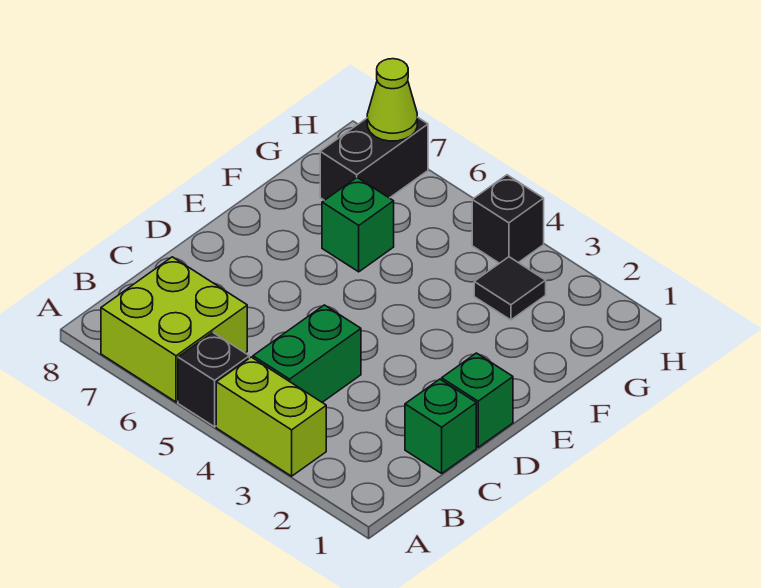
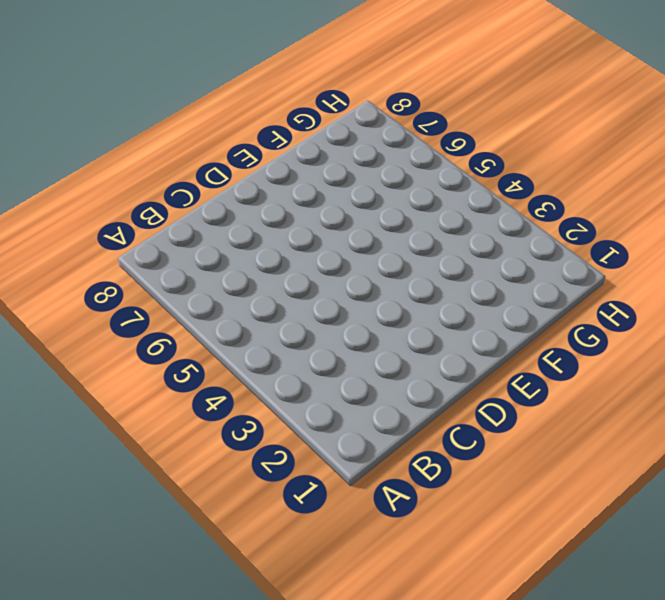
none -> lime 1x2 brick [216,357,326,476]
none -> black 1x1 brick [178,332,249,427]

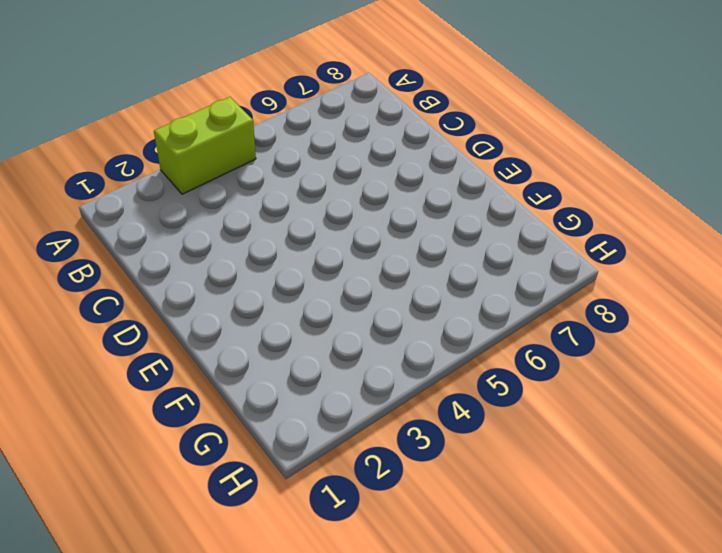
none -> black 1x1 brick [178,332,249,427]
none -> lime 2x2 brick [101,257,247,402]

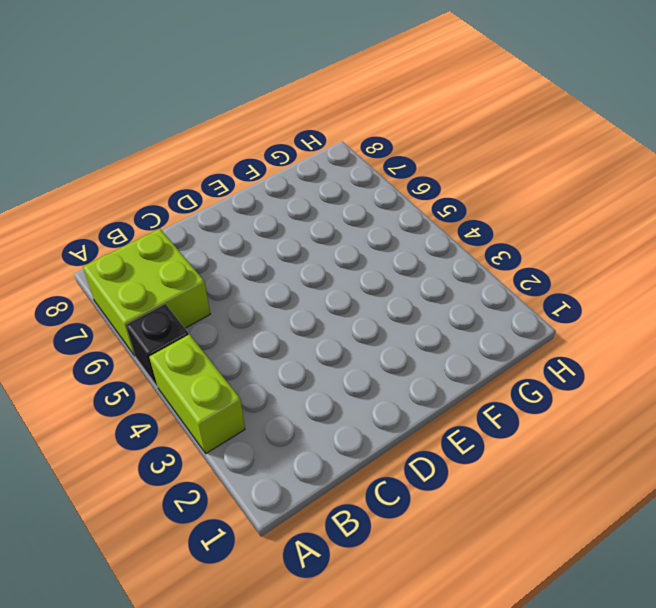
none -> green 1x2 brick [253,305,361,402]
none -> green 1x1 brick [405,379,476,473]

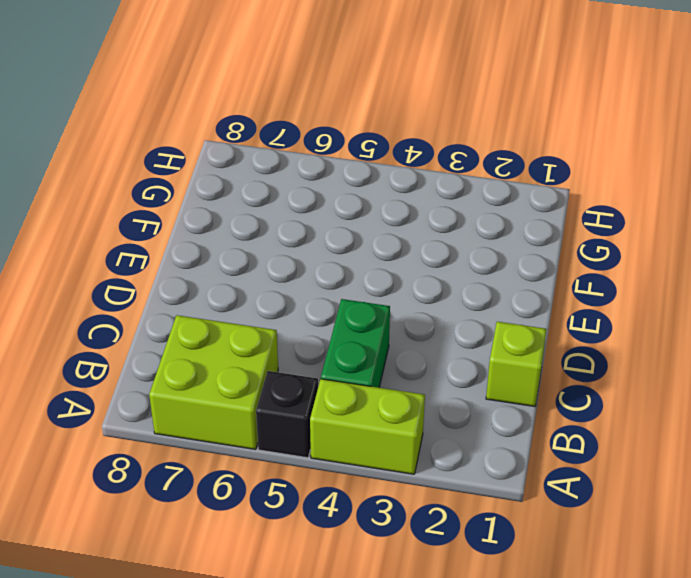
lime 1x1 brick [486,322,547,406] -> green 1x1 brick [405,379,476,473]
none -> green 1x1 brick [442,353,513,447]
none -> green 1x1 brick [322,178,394,272]

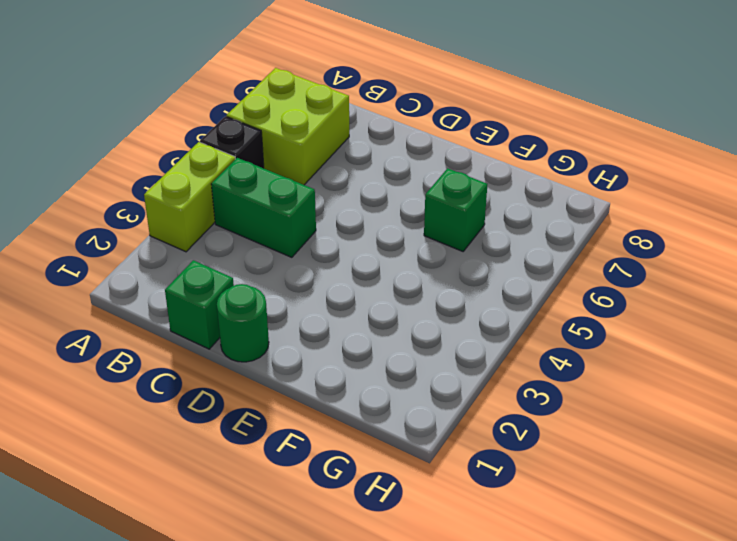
green 1x1 round brick [217,284,269,362] -> green 1x1 brick [442,353,513,447]
none -> black 1x1 tile [474,257,546,320]
none -> black 1x2 brick [320,117,428,200]

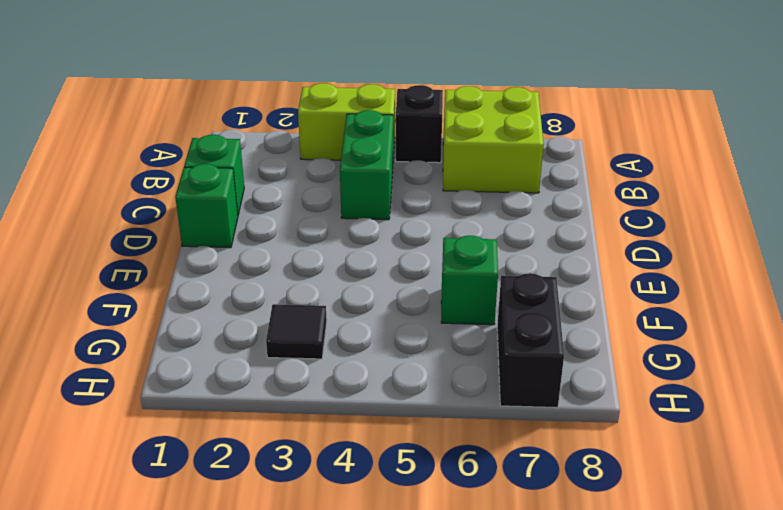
none -> black 1x1 brick [472,175,544,263]
none -> lime 1x1 cone [367,59,417,141]

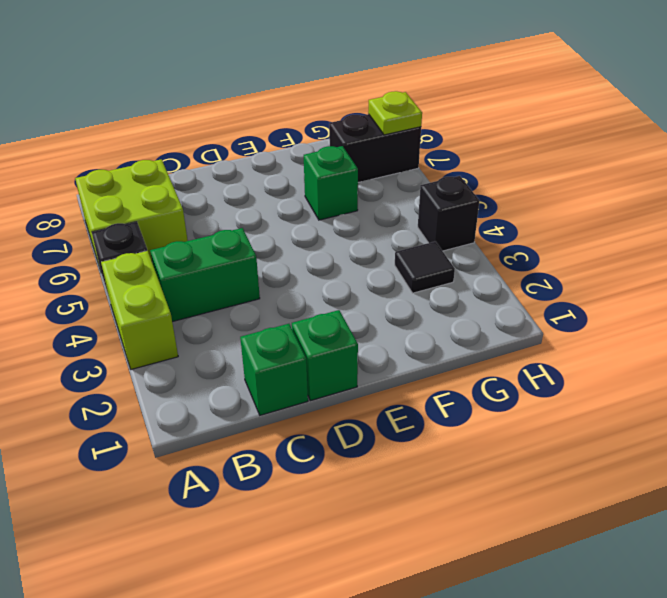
lime 1x1 plate [368,91,422,135] -> lime 1x1 cone [367,59,417,141]

